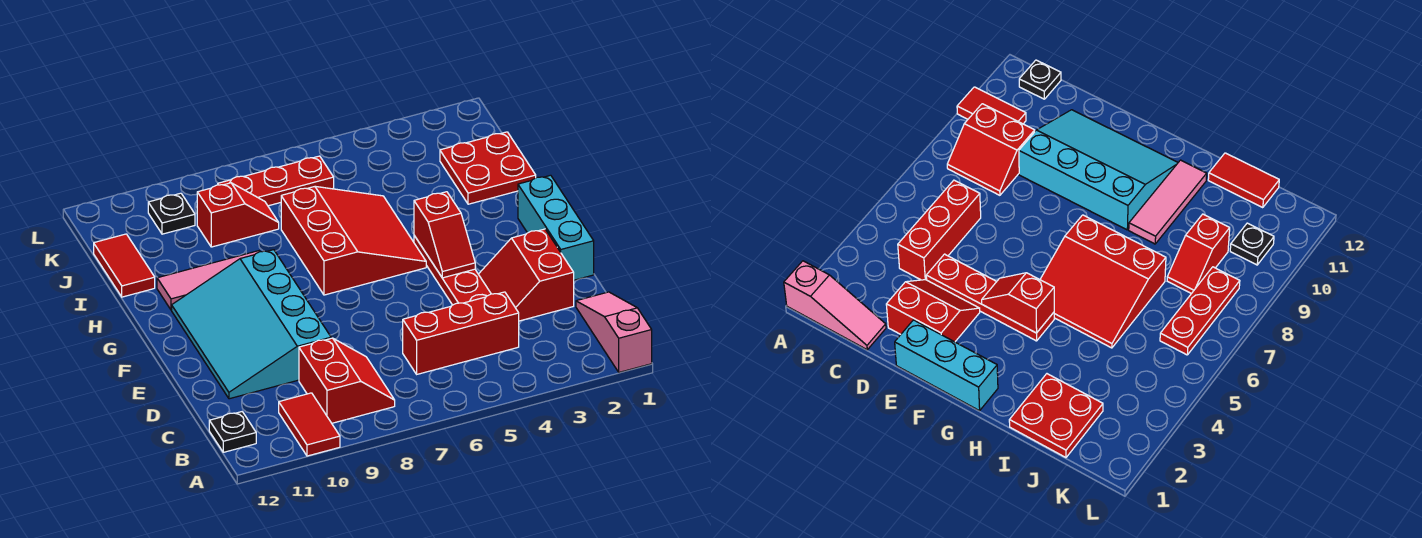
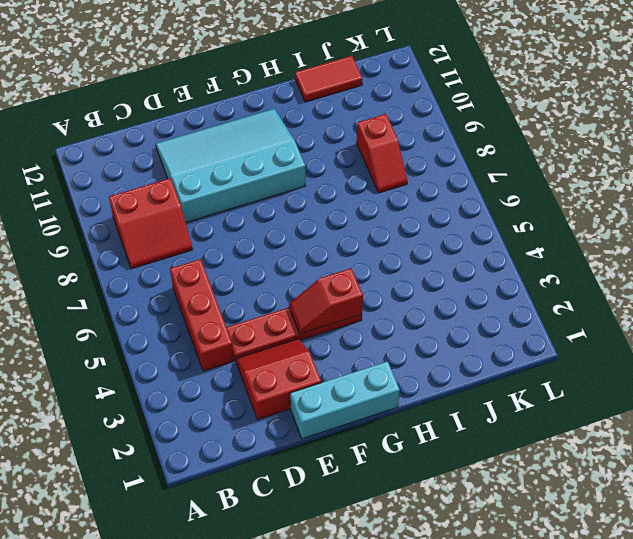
none -> pink 1x3 slope [576,292,652,372]
none -> red 1x2 tile [279,393,340,456]
none -> black 1x1 plate [209,412,256,452]

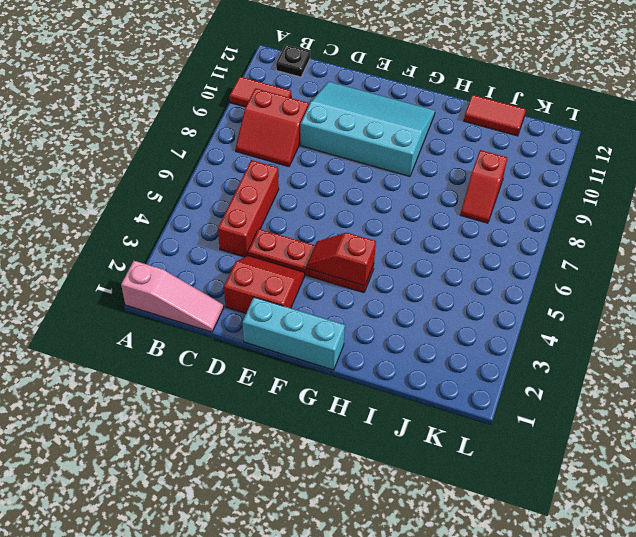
none -> red 3x3 slope [281,186,426,295]
none -> pink 1x3 tile [157,251,260,310]
none -> red 2x2 plate [440,132,536,204]

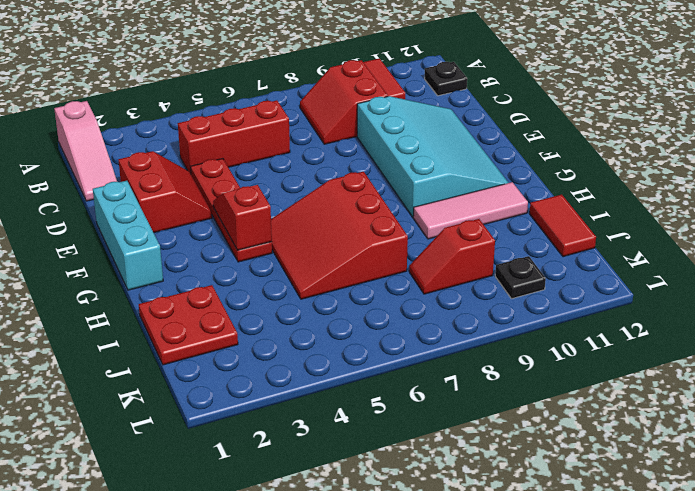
none -> red 1x3 plate [218,156,334,206]

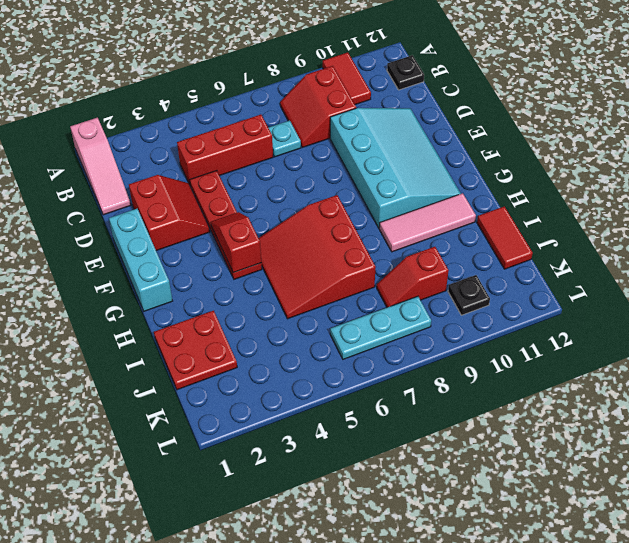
cyan 1x1 plate [268,120,301,157] -> none
cyan 1x3 plate [330,296,431,359] -> red 1x3 plate [218,156,334,206]

